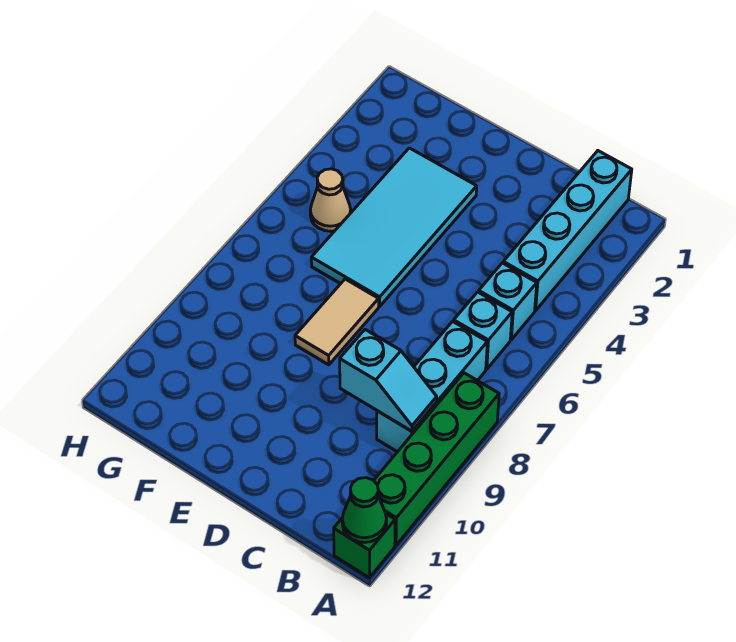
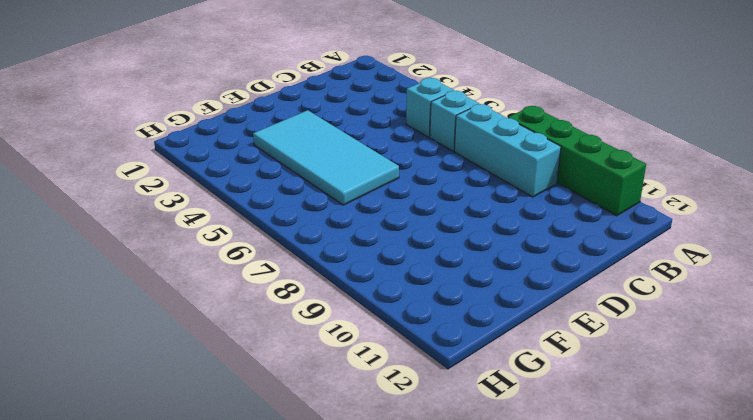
none -> green 1x1 brick [334,514,395,578]
none -> cyan 1x4 brick [503,151,632,311]

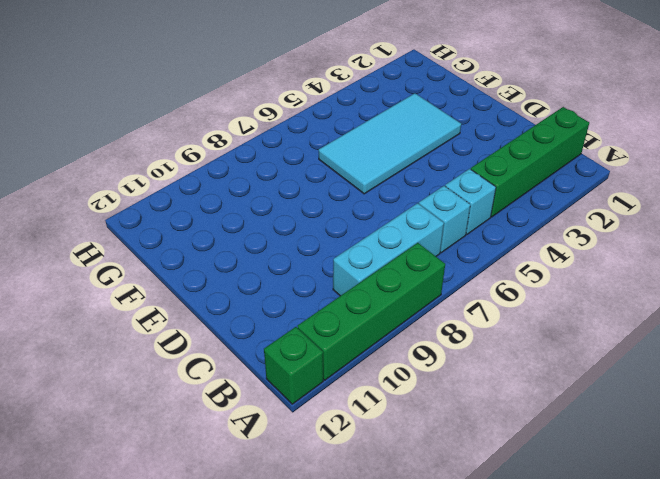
green 1x4 brick [471,107,589,217] -> cyan 1x4 brick [503,151,632,311]
none -> tan 1x2 tile [295,279,379,365]
none -> tan 1x1 cone [310,169,351,231]

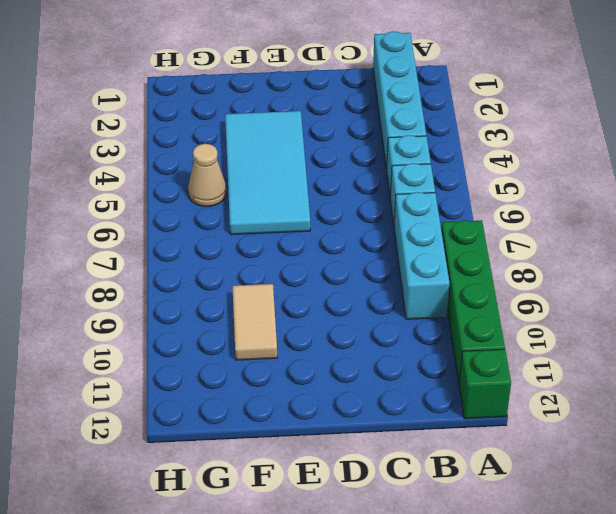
tan 1x2 tile [232,284,277,360] -> tan 1x2 tile moved to [295,279,379,365]
none -> green 1x1 cone [342,478,387,542]
none -> cyan 1x2 slope [340,330,437,431]

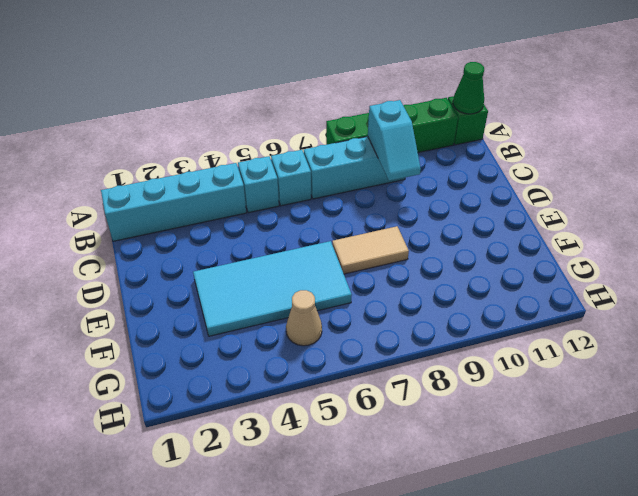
cyan 1x2 slope [368,100,421,181] -> cyan 1x2 slope turned to [340,330,437,431]

